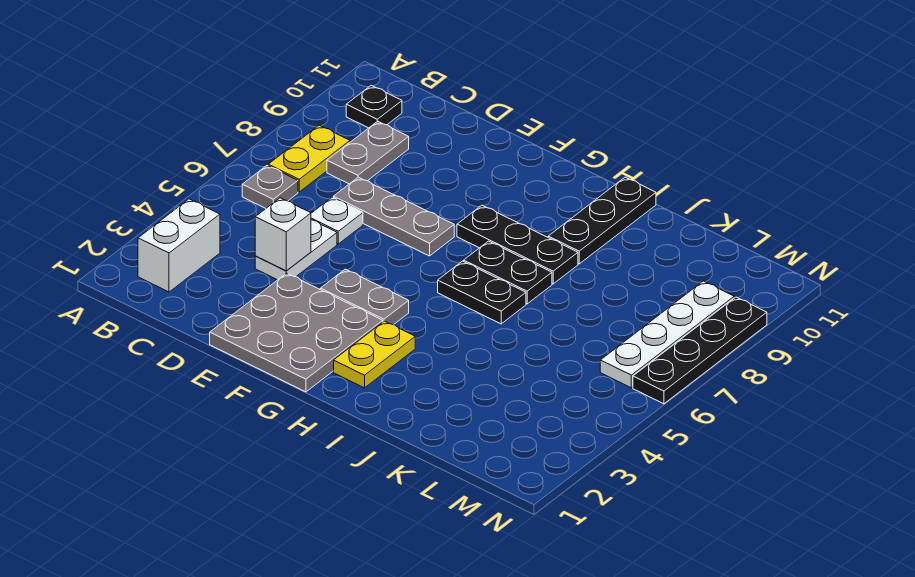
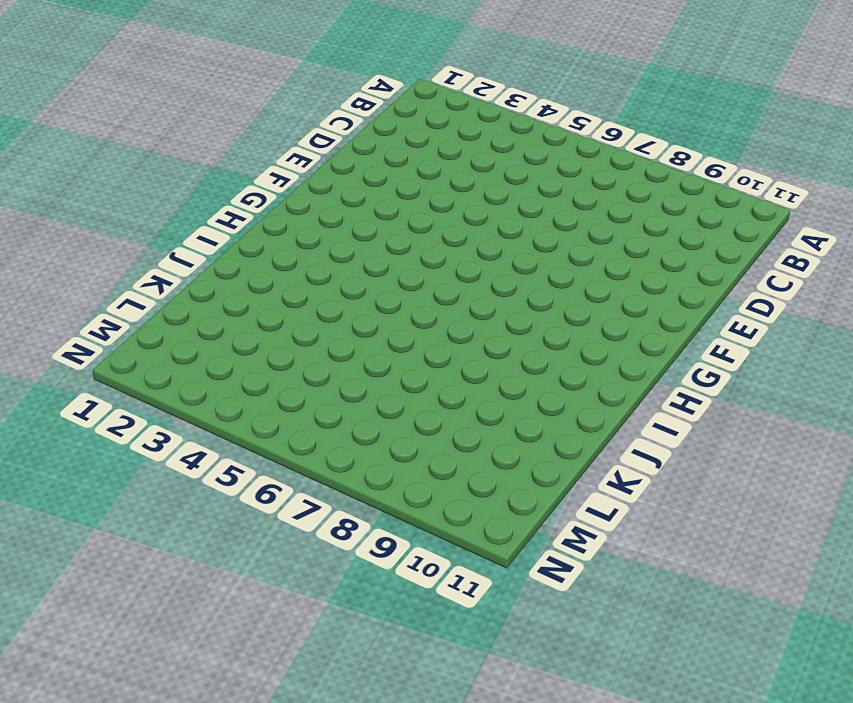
none -> white 1x2 brick [138,199,220,292]
none -> grey 1x1 plate [242,165,298,208]
none -> yellow 1x2 plate [268,125,350,192]

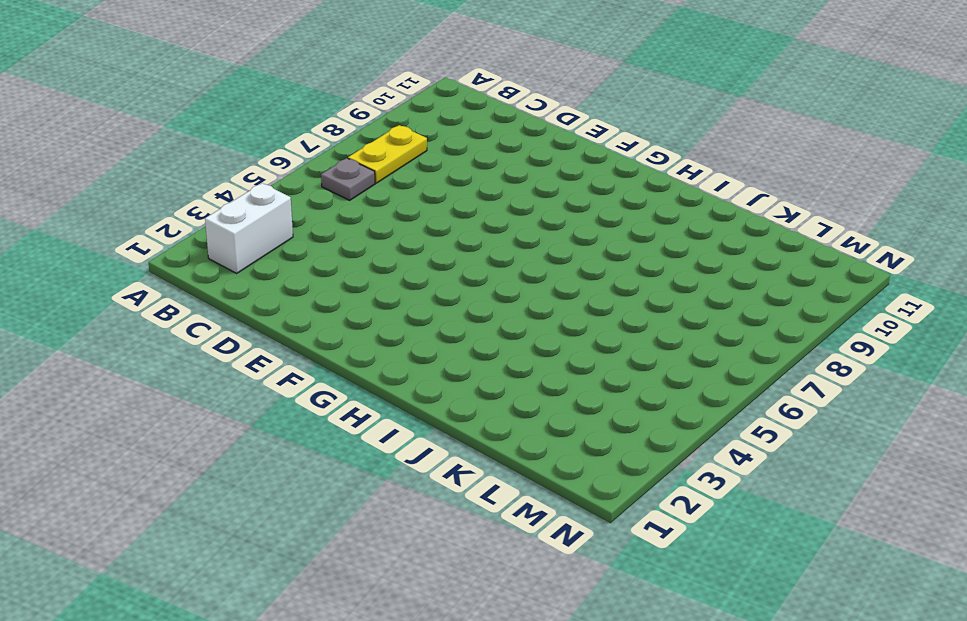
none -> black 1x1 plate [346,85,402,128]
none -> grey 1x2 plate [327,121,409,184]
none -> white 1x2 plate [255,220,337,280]

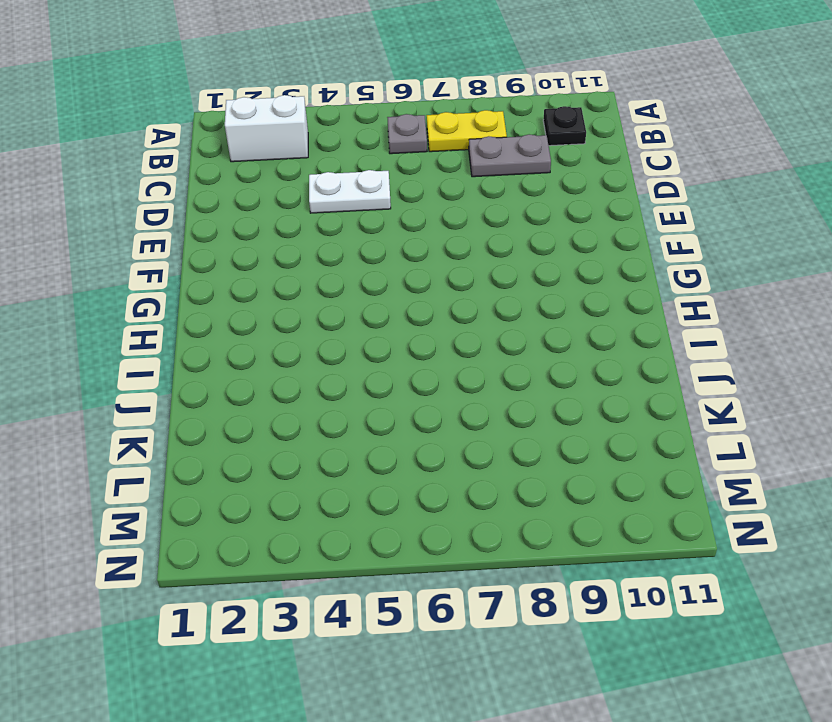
none -> white 1x1 plate [311,197,363,244]
none -> grey 1x3 plate [333,177,454,256]
none -> grey 3x3 plate [210,273,383,392]

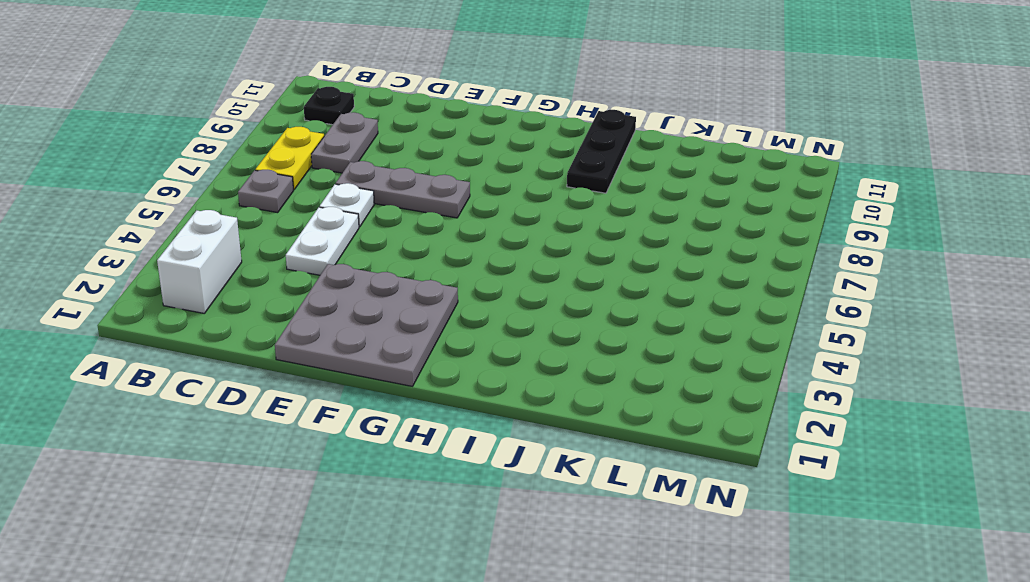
none -> grey 1x2 plate [320,269,409,325]
none -> black 1x3 plate [457,205,578,284]
none -> yellow 1x2 plate [334,321,415,388]

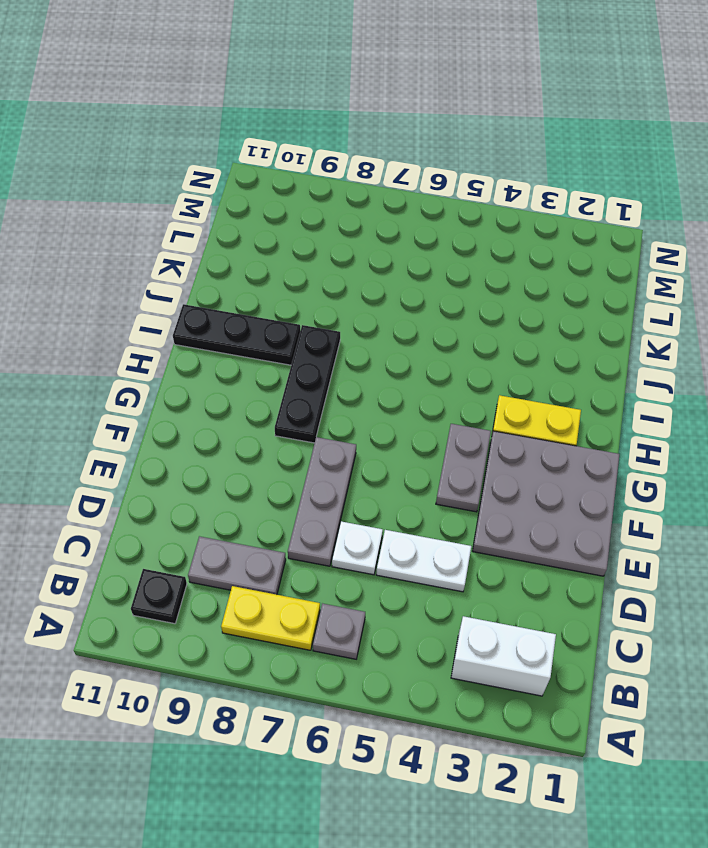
none -> black 1x2 plate [438,261,526,324]
none -> black 1x2 plate [464,241,552,304]
none -> white 1x4 plate [600,281,734,388]

